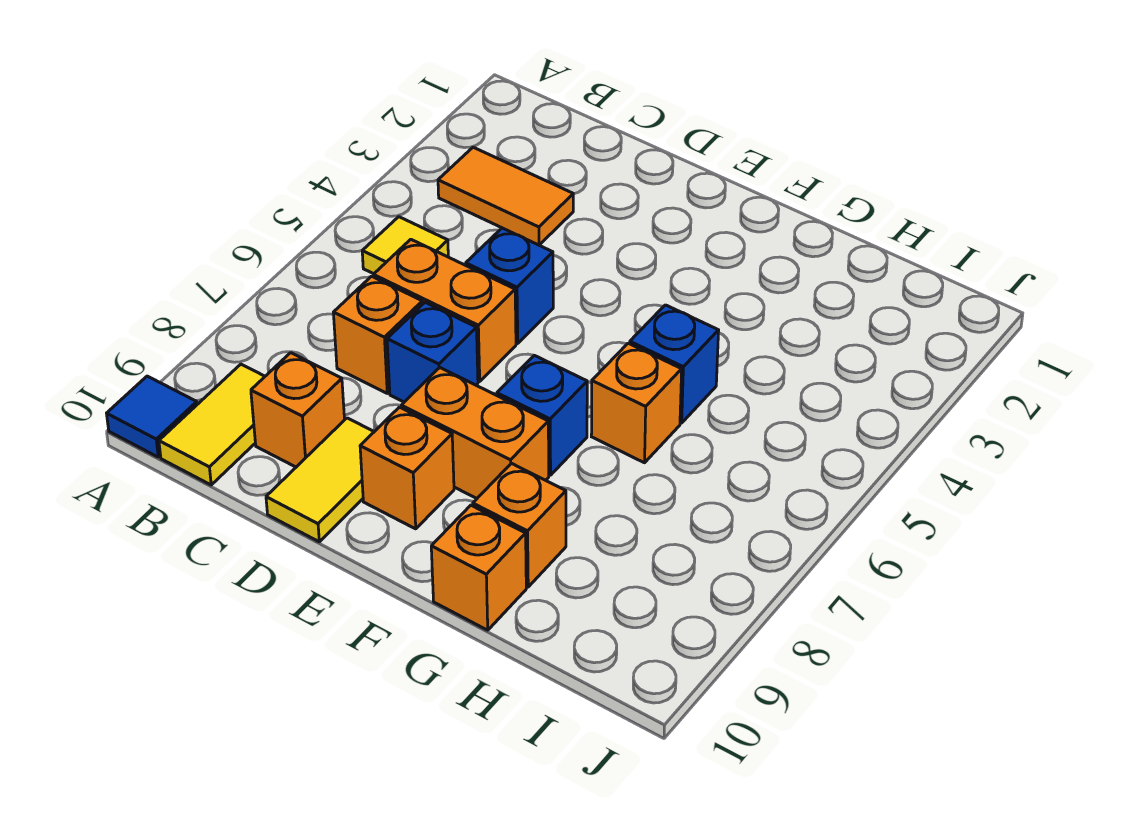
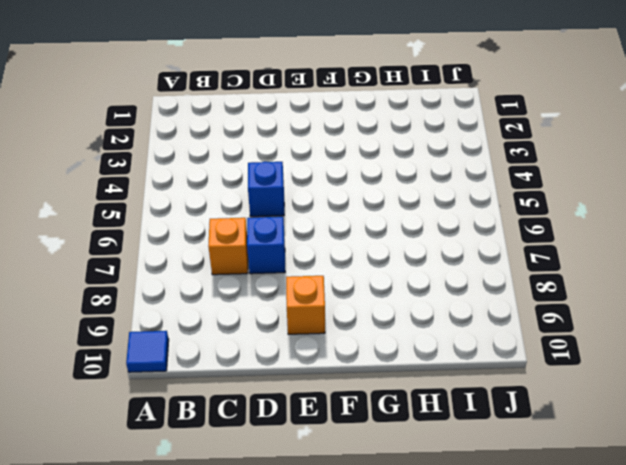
none -> orange 1x2 tile [438,147,573,245]
none -> yellow 1x1 tile [362,217,448,274]
none -> yellow 1x2 tile [159,364,265,485]

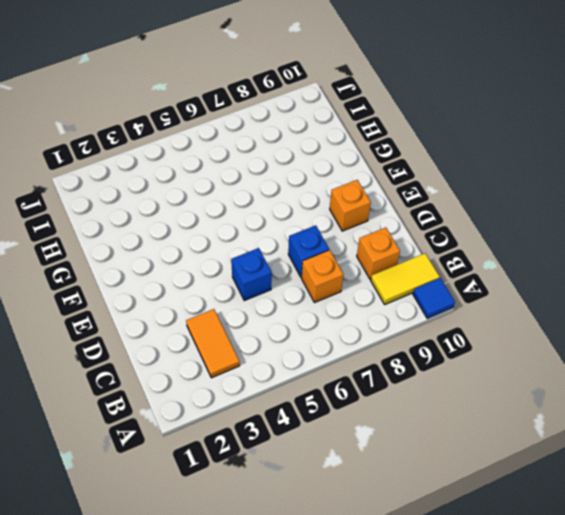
none -> yellow 1x1 tile [362,217,448,274]
none -> orange 1x2 brick [373,239,516,381]
none -> yellow 1x2 tile [266,418,374,542]

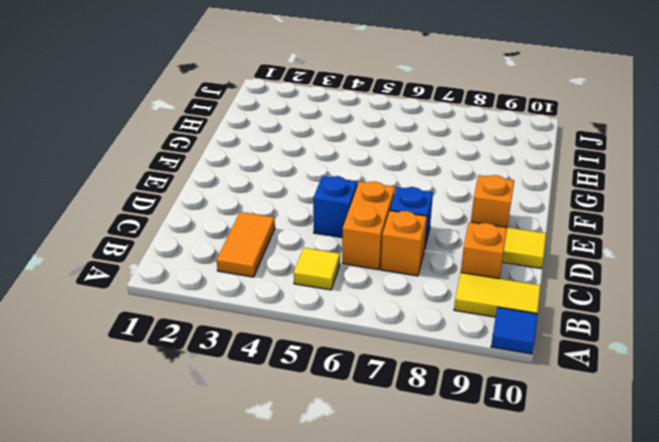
none -> orange 1x2 brick [401,368,549,498]
none -> blue 1x1 brick [497,355,587,475]
none -> blue 1x1 brick [630,305,719,423]

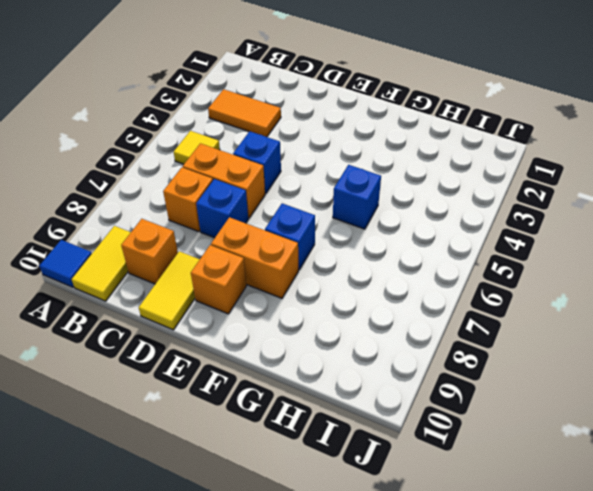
none -> orange 1x1 brick [591,343,682,463]
none -> orange 1x1 brick [473,463,566,587]
none -> orange 1x1 brick [431,505,526,630]

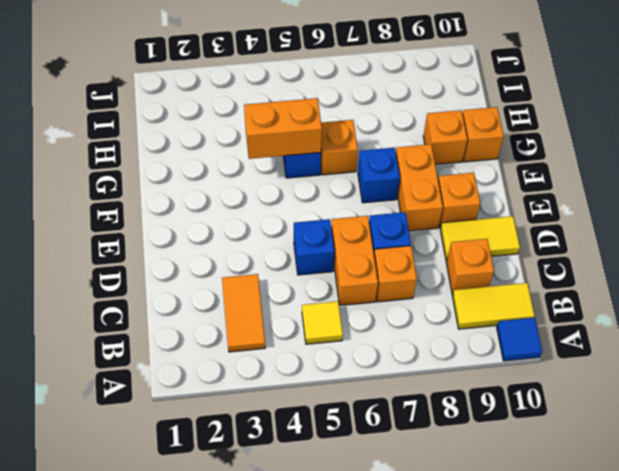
orange 1x2 brick [244,98,322,159] -> none

